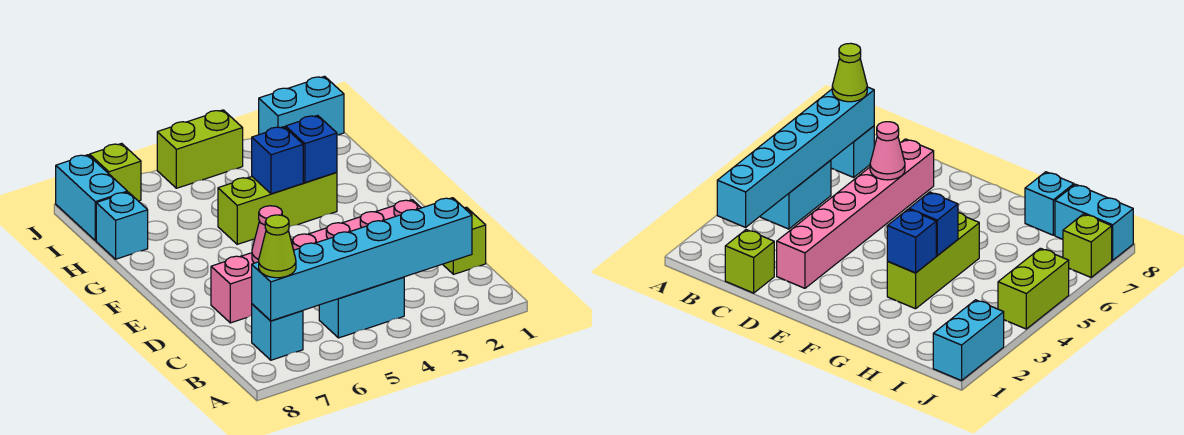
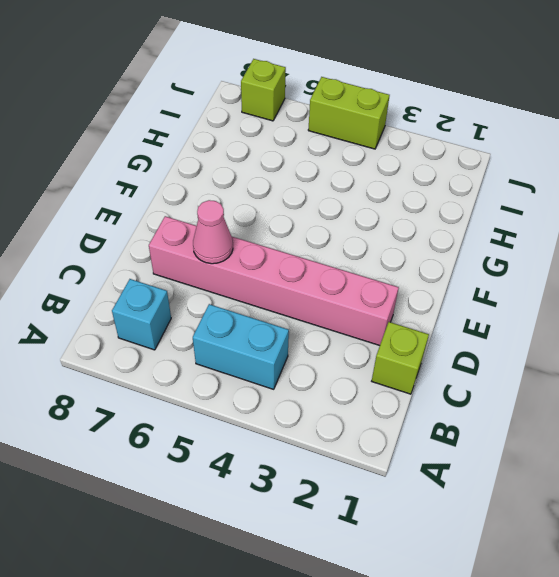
none -> lime 1x3 brick [218,172,337,244]
none -> cyan 1x1 brick [96,192,148,259]
none -> cyan 1x2 brick [56,155,127,241]

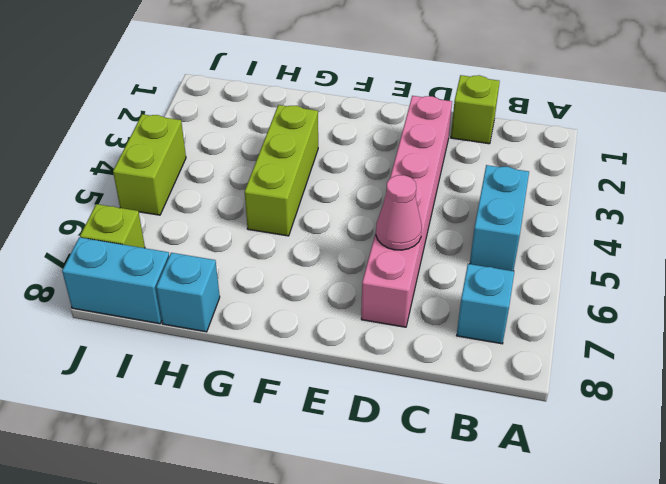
none -> cyan 1x2 brick [259,76,344,135]
none -> cyan 1x6 brick [252,198,472,321]
none -> blue 1x1 brick [286,115,337,183]

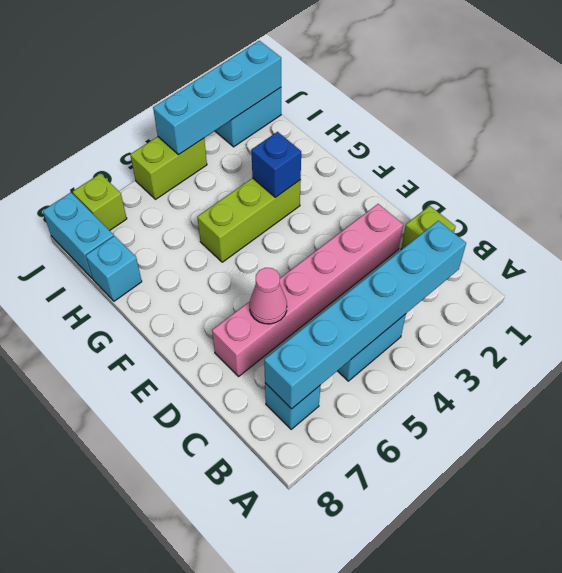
cyan 1x4 brick [153,41,281,155] -> none
none -> blue 1x1 brick [252,127,303,194]
none -> lime 1x1 cone [259,215,296,278]

